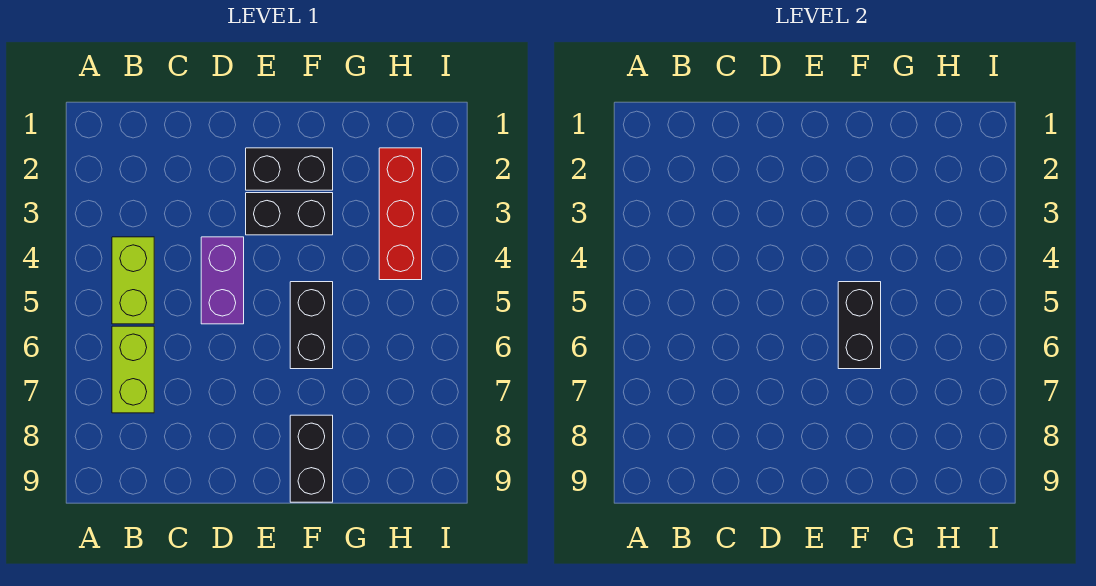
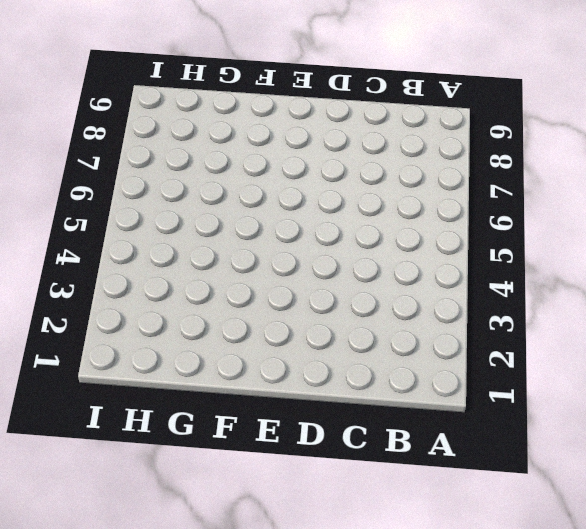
none -> lime 1x2 brick [112,237,154,324]
none -> lime 1x2 brick [112,326,154,413]

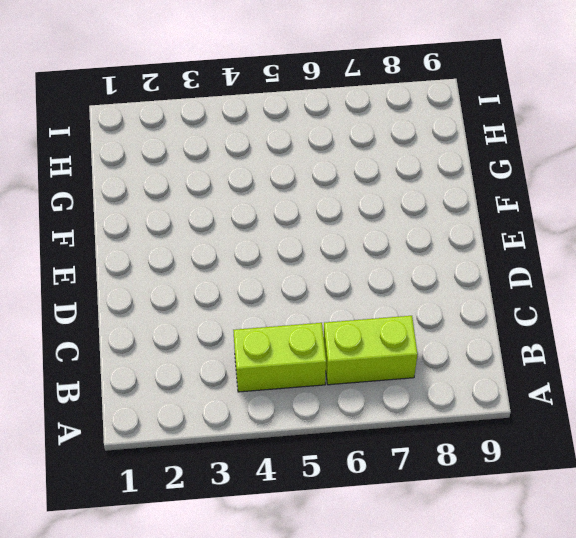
none -> purple 1x2 brick [201,237,244,324]
none -> black 1x2 brick [246,148,333,190]

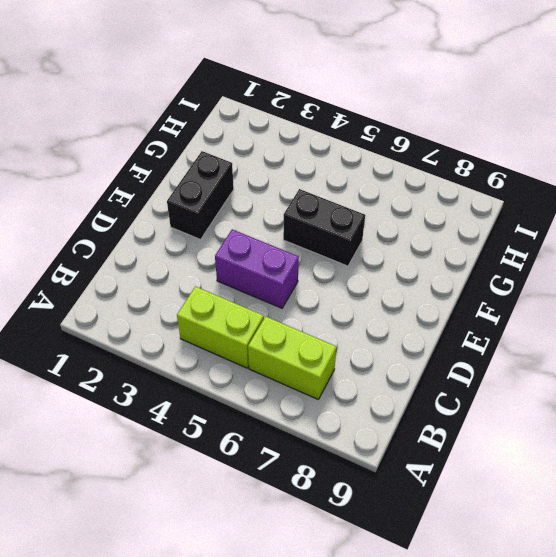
none -> black 1x2 brick [246,193,333,235]
none -> black 1x2 brick [290,415,333,502]

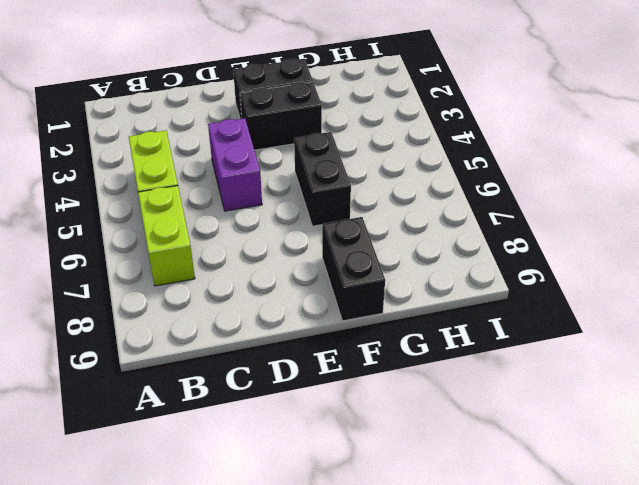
none -> red 1x3 brick [379,148,422,280]
none -> black 1x2 brick [838,282,881,369]

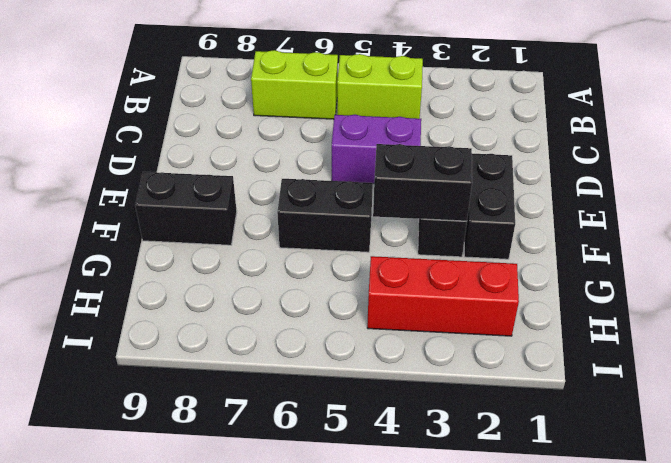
black 1x2 brick [373,144,472,221] -> black 1x2 brick moved to [838,282,881,369]

